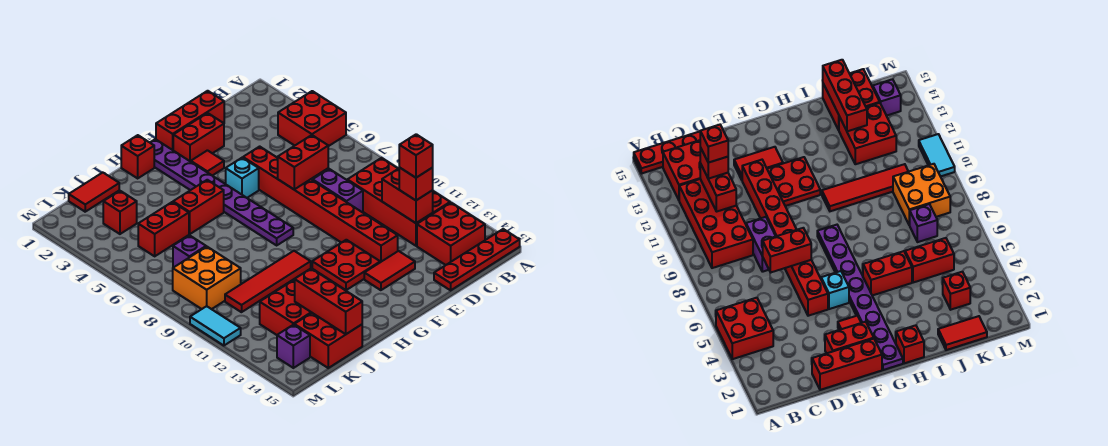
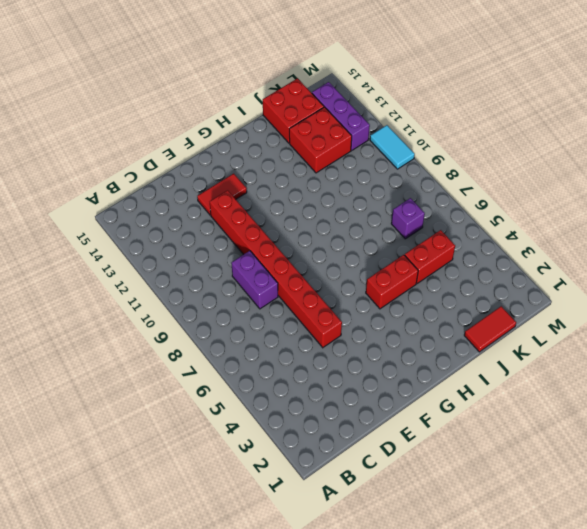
purple 1x3 brick [312,82,370,150] -> purple 1x1 brick [277,325,310,368]
none -> red 2x2 brick [278,91,346,146]
none -> red 1x4 plate [434,229,520,290]
none -> red 2x4 brick [347,158,450,246]
none -> red 2x2 brick [417,203,485,265]

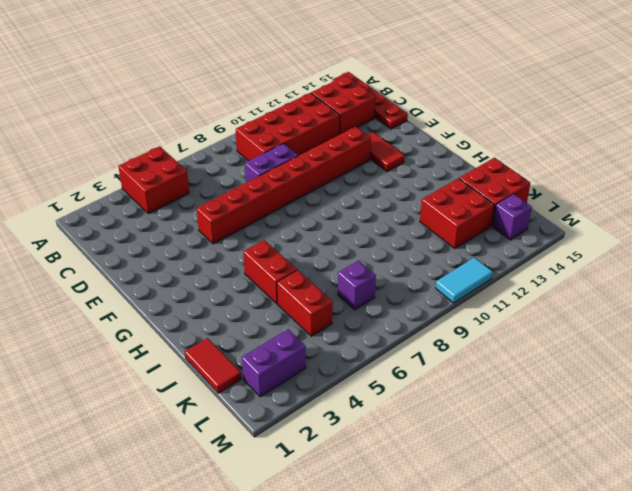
purple 1x2 brick [242,329,306,397] -> none
none -> red 1x3 brick [156,91,224,150]
none -> red 1x2 brick [173,113,224,162]
none -> red 1x1 tile [191,150,224,176]
none -> cyan 1x1 brick [226,158,259,198]

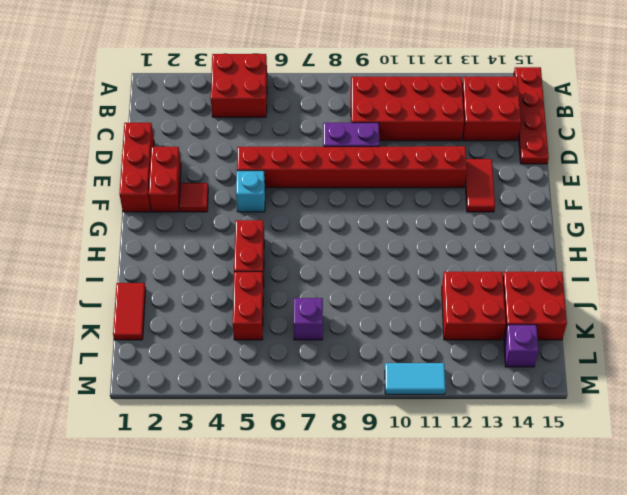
none -> red 2x2 plate [312,240,380,290]
none -> purple 1x8 plate [150,139,293,245]
none -> red 1x1 brick [121,135,154,178]
none -> red 1x4 tile [225,251,311,312]

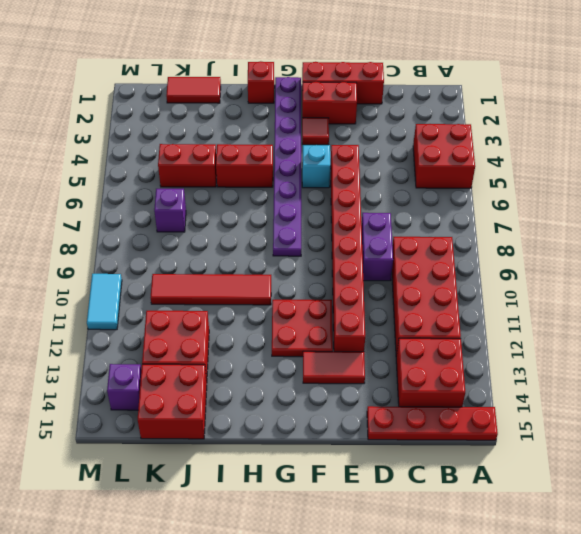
none -> red 1x1 brick [103,191,137,234]
none -> orange 2x2 brick [173,247,241,309]
none -> red 1x2 brick [382,168,433,223]
none -> red 1x2 brick [278,135,328,190]

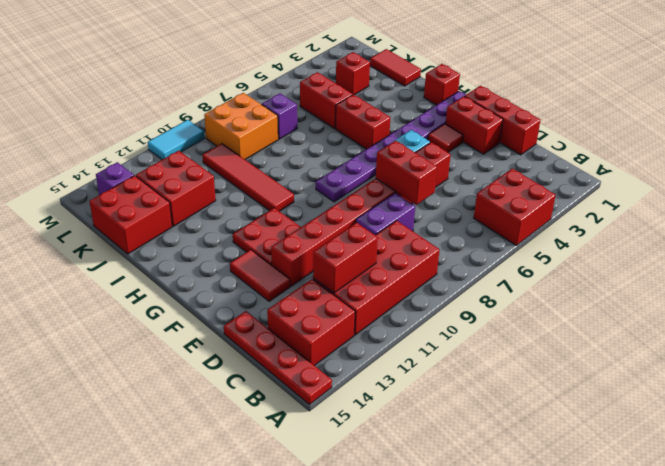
none -> red 1x3 brick [295,269,362,334]
none -> red 1x1 brick [399,167,433,200]
none -> red 1x1 brick [399,134,433,178]

